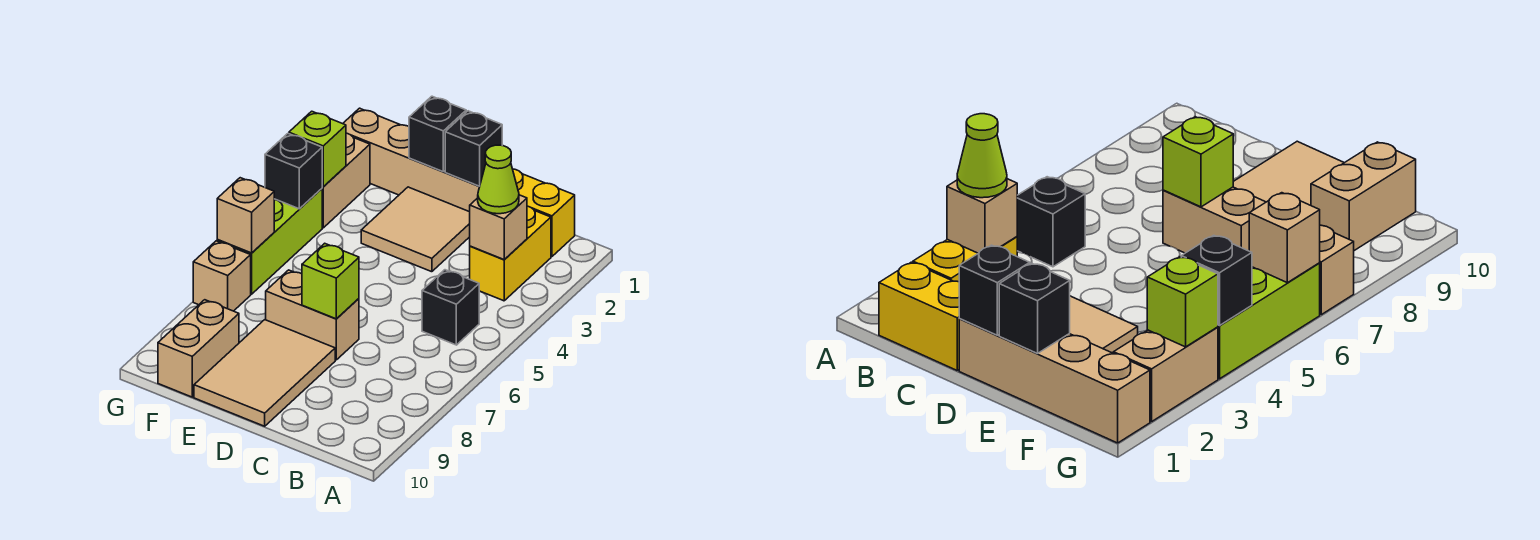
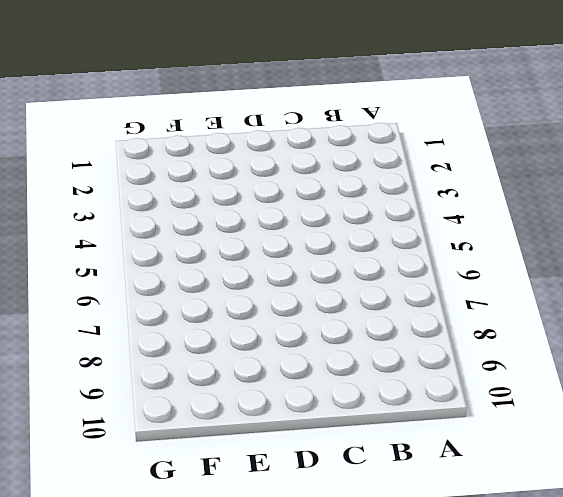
none -> yellow 1x2 brick [513,169,575,257]
none -> yellow 1x2 brick [470,206,551,301]
none -> black 1x1 brick [422,270,479,345]

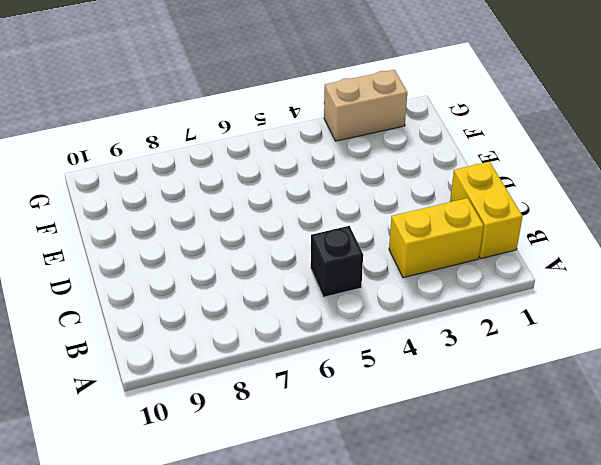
none -> tan 1x4 brick [343,108,479,212]
none -> tan 2x2 tile [361,187,470,272]
none -> tan 1x2 brick [266,270,359,360]

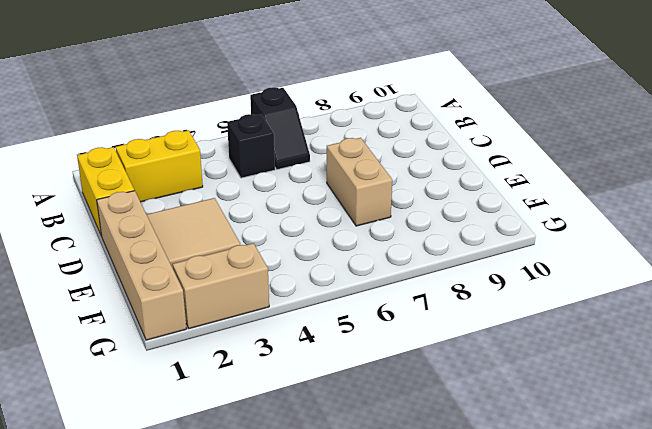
black 1x2 slope [250,87,310,169] -> none
none -> tan 2x3 tile [194,320,335,426]
none -> tan 1x2 brick [158,300,239,397]
none -> lime 1x3 brick [217,189,322,294]

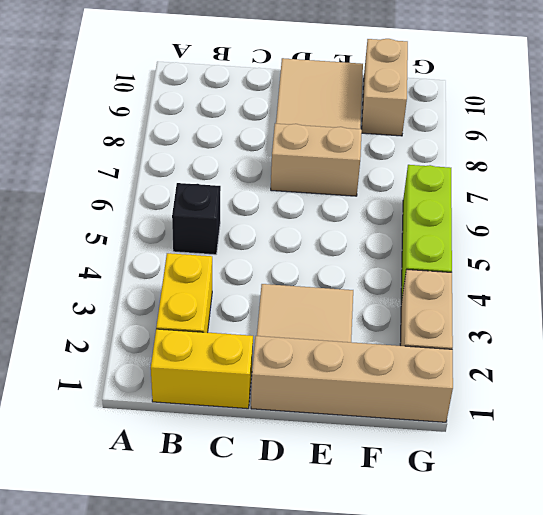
none -> tan 1x1 brick [193,241,251,311]
none -> tan 1x1 brick [470,195,527,260]
none -> black 1x1 brick [445,111,502,186]

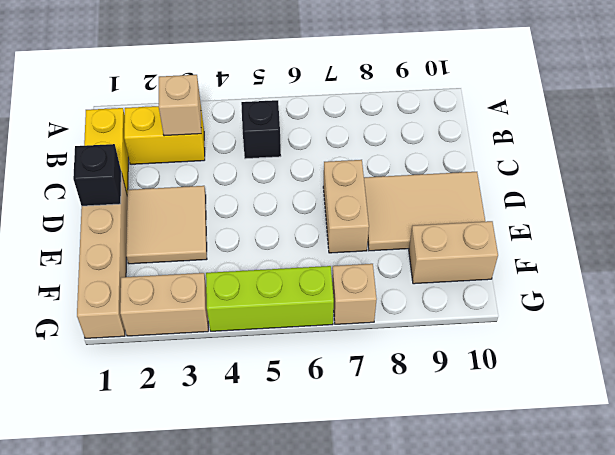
none -> lime 1x1 brick [302,243,359,319]
none -> black 1x1 brick [409,96,466,172]
none -> lime 1x1 brick [289,111,346,187]

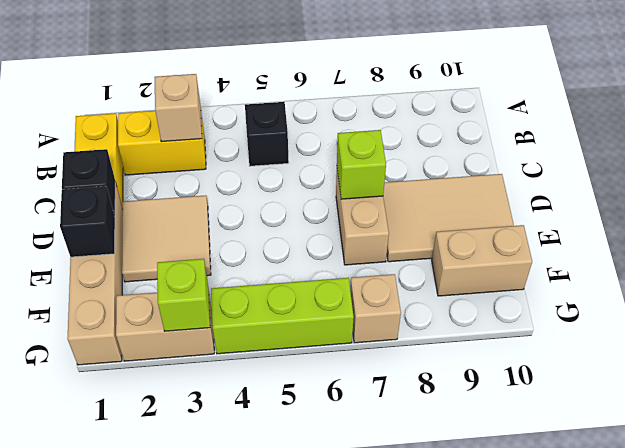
none -> black 1x1 brick [265,134,322,209]
none -> tan 1x1 brick [217,178,274,253]
none -> lime 1x1 cone [478,145,519,214]

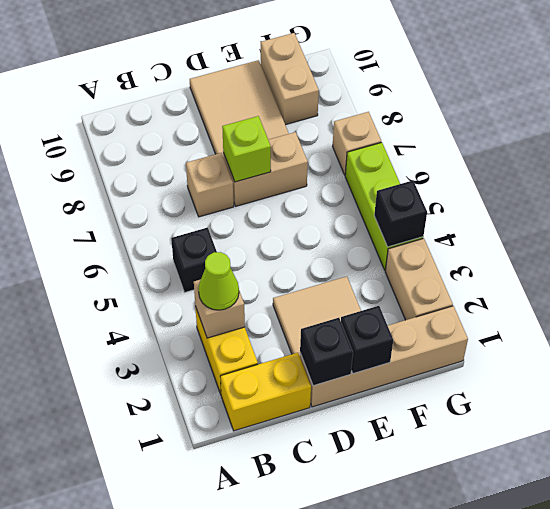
tan 1x1 brick [186,153,234,217] -> tan 1x1 brick moved to [217,178,274,253]
none -> lime 1x1 brick [289,111,346,187]

